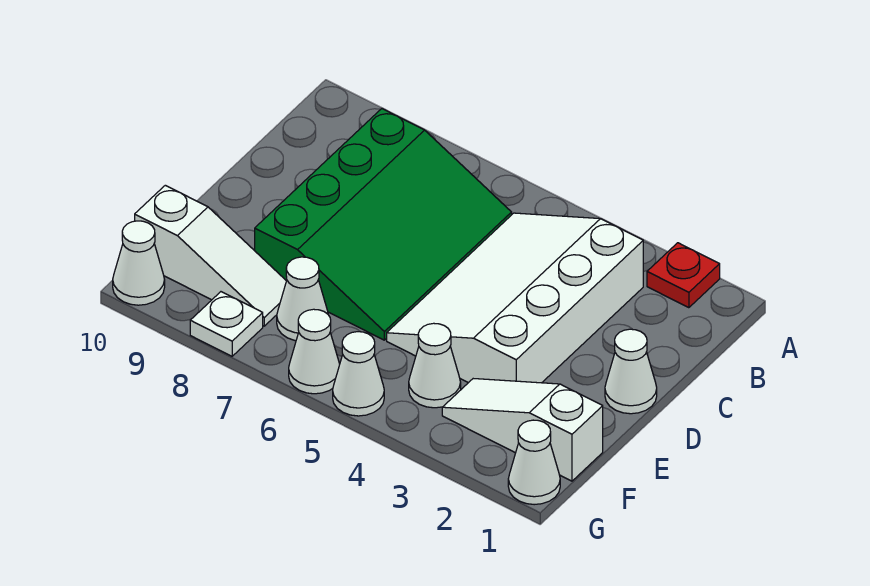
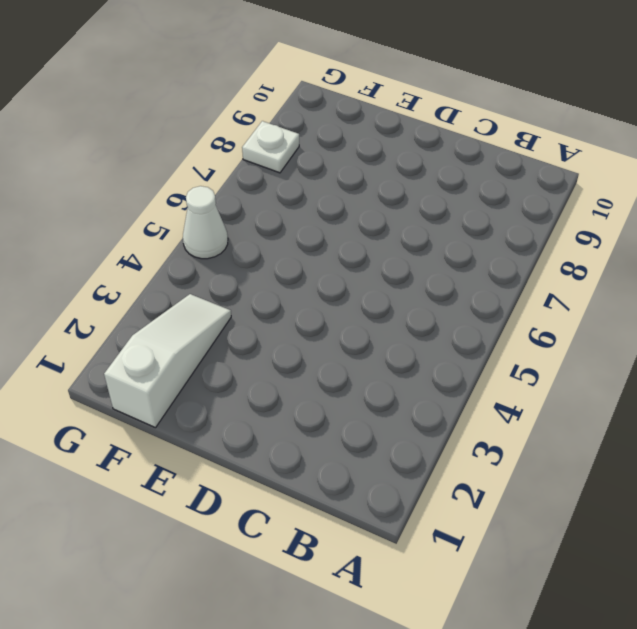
none -> red 1x1 plate [647,243,720,308]
none -> white 3x4 slope [387,213,643,383]
none -> green 3x4 slope [255,109,512,340]

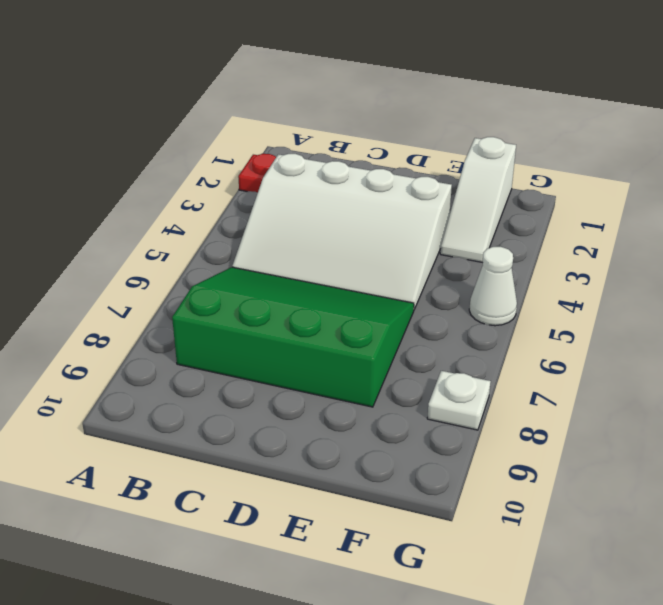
none -> white 1x1 cone [605,329,657,414]
none -> white 1x1 cone [409,323,461,408]
none -> white 1x1 cone [277,257,328,341]

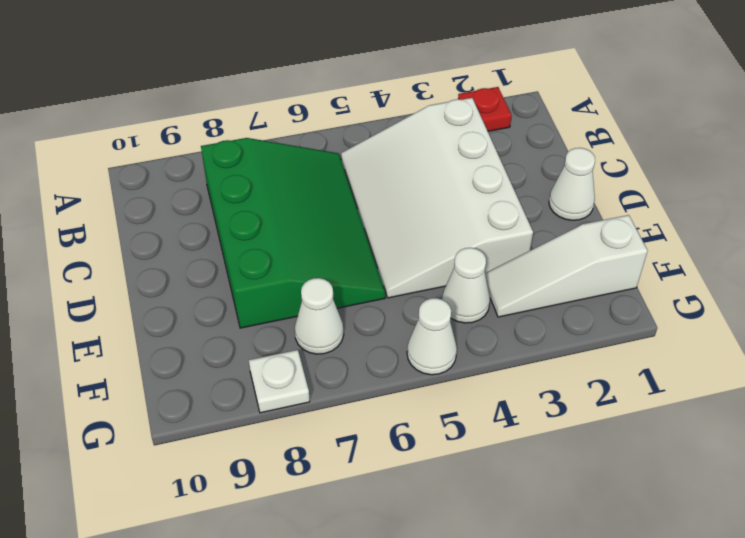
none -> white 1x3 slope [135,185,286,326]
none -> white 1x1 cone [508,420,560,505]
none -> white 1x1 cone [289,309,340,394]

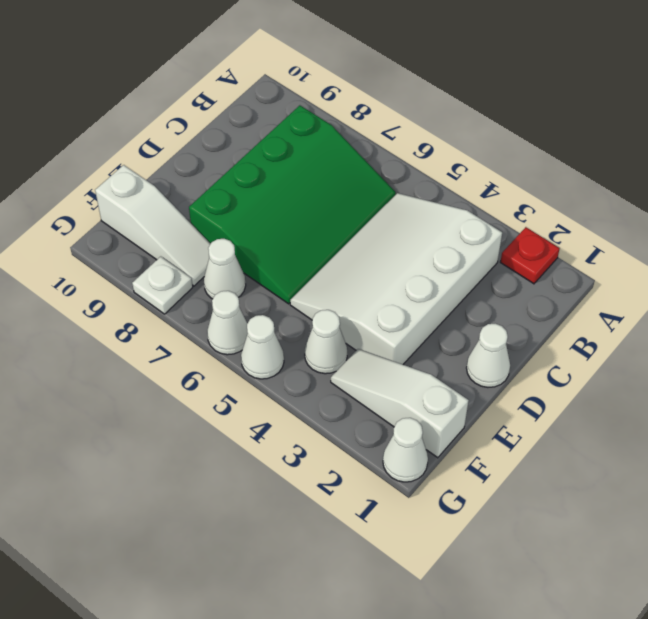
none -> white 1x1 cone [113,221,165,305]

